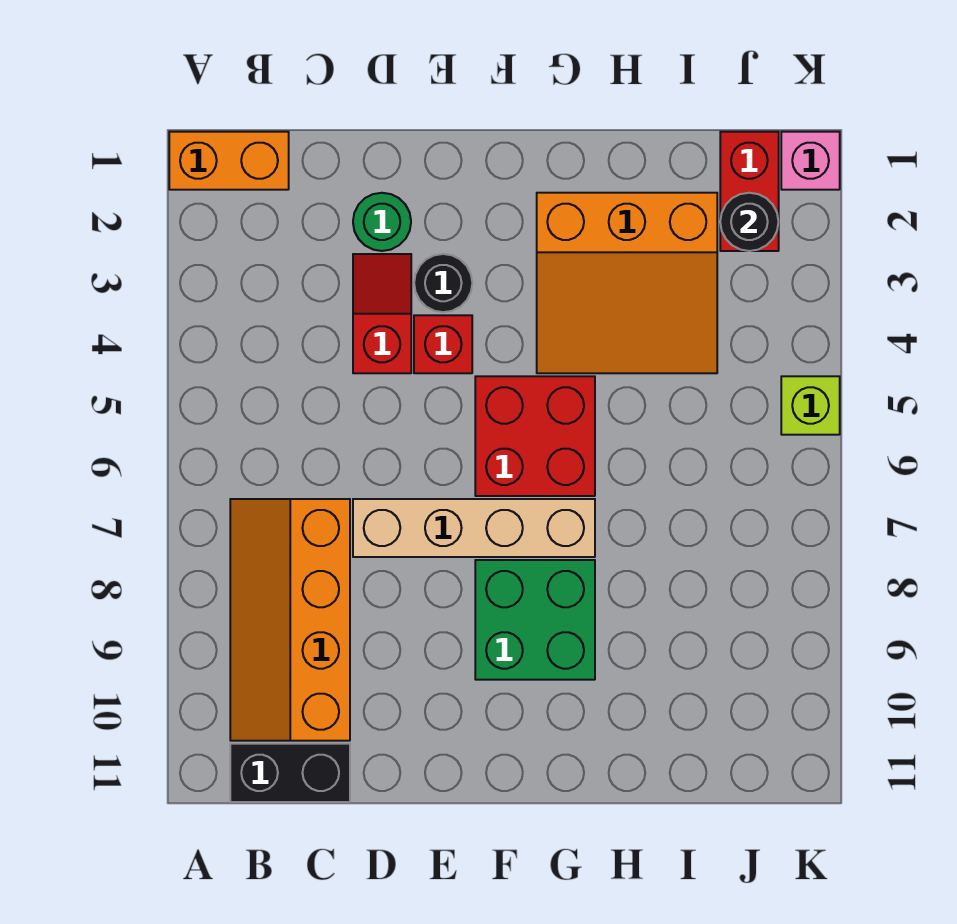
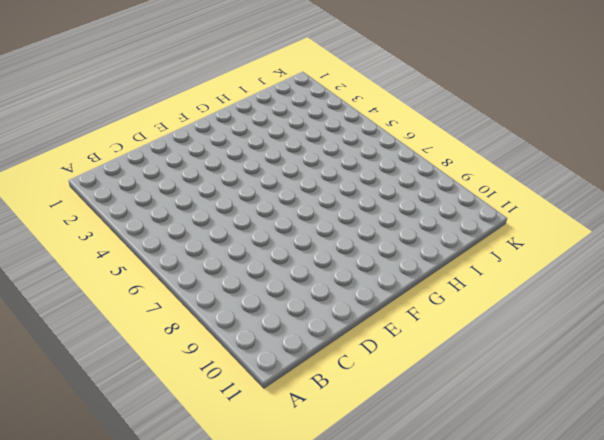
none -> orange 1x2 brick [169,132,289,190]
none -> orange 2x4 slope [230,499,350,741]
none -> black 1x2 brick [230,744,350,802]

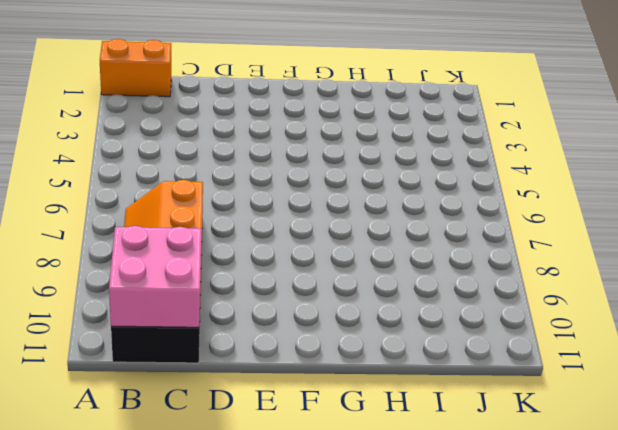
pink 2x2 brick [109,226,201,327] -> none
none -> green 1x1 round brick [353,193,411,251]
none -> red 1x2 slope [353,254,411,373]
none -> tan 1x4 brick [353,499,595,557]

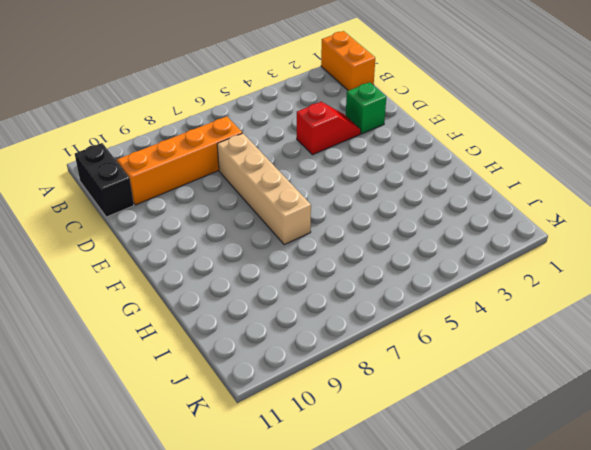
green 1x1 brick [346,82,386,134] -> green 1x1 round brick [353,193,411,251]
none -> black 1x1 round brick [414,254,472,312]
none -> red 1x1 brick [414,315,472,373]
none -> red 2x2 brick [475,376,595,496]

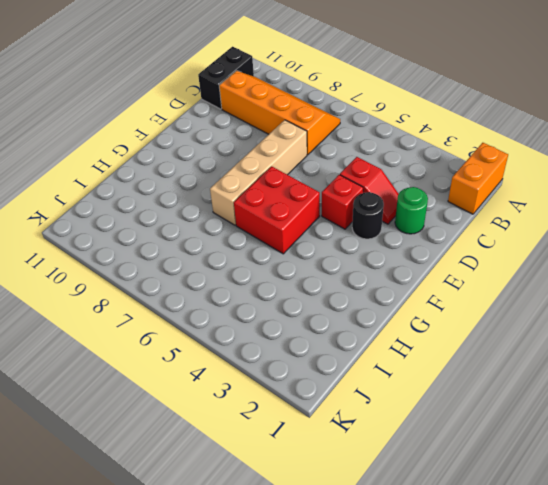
none -> green 2x2 brick [475,560,595,680]
none -> orange 3x3 slope [537,193,717,373]
none -> red 1x2 brick [720,132,779,251]

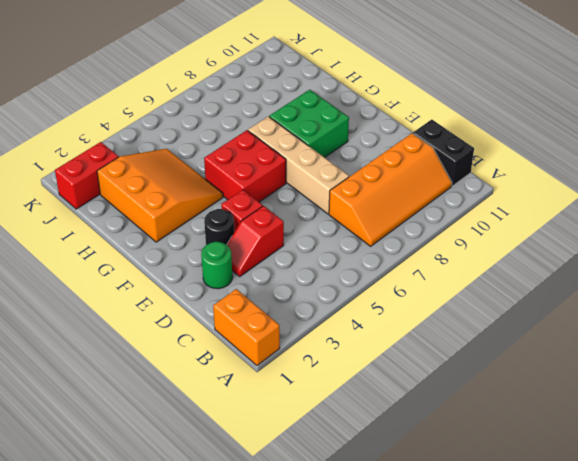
none -> pink 1x1 brick [781,132,840,190]
none -> lime 1x1 brick [781,376,840,435]
none -> black 1x1 round brick [720,193,778,251]

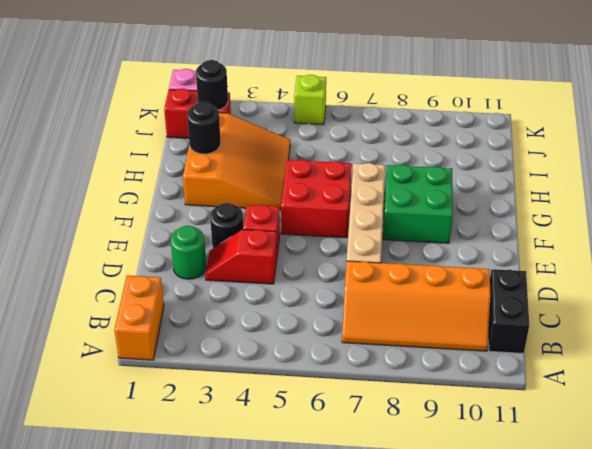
black 1x1 round brick [187,102,221,154] -> none

